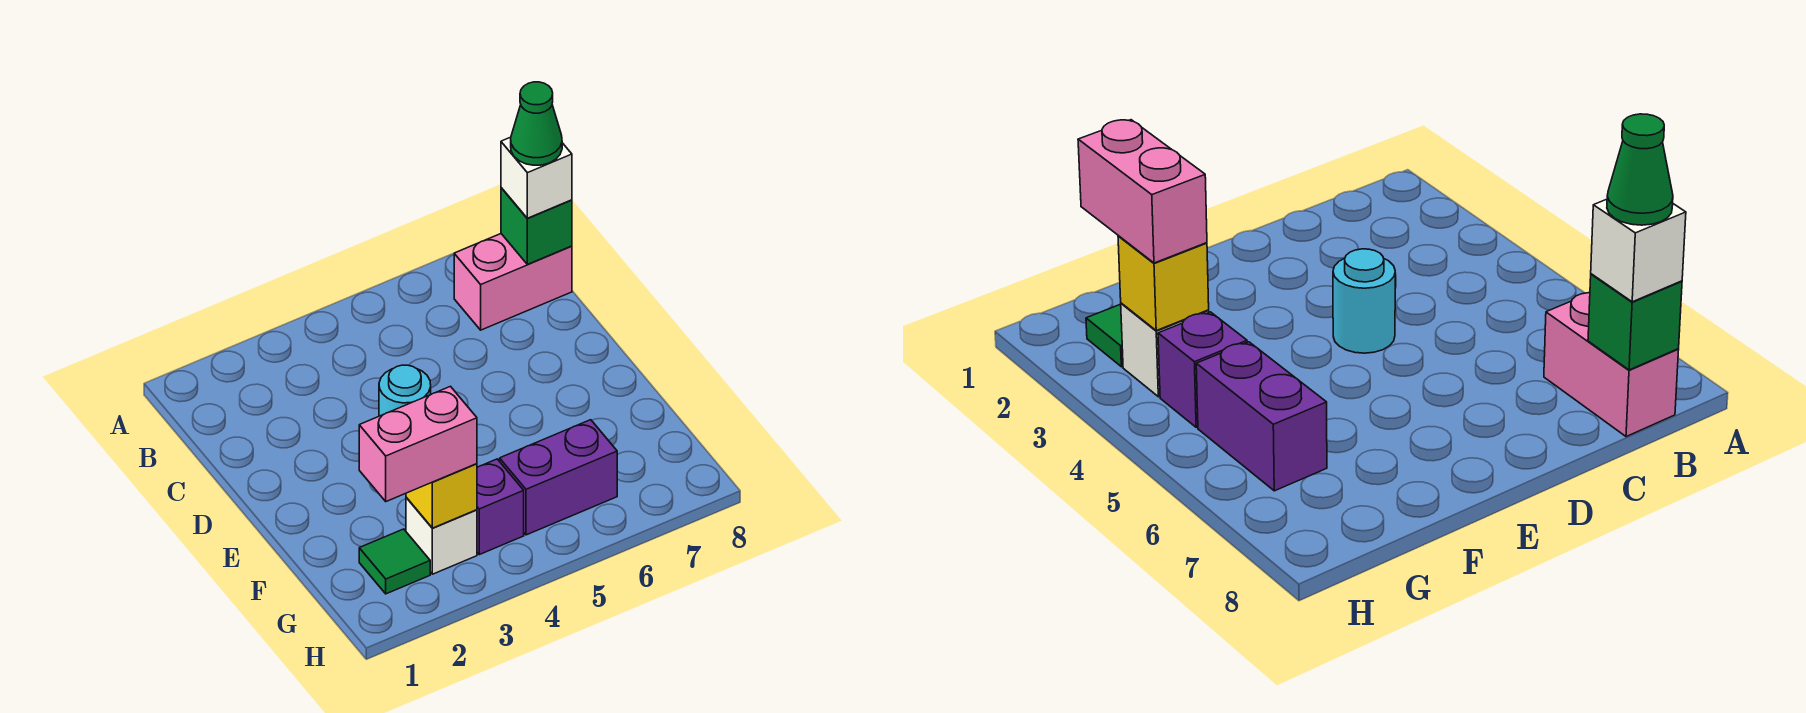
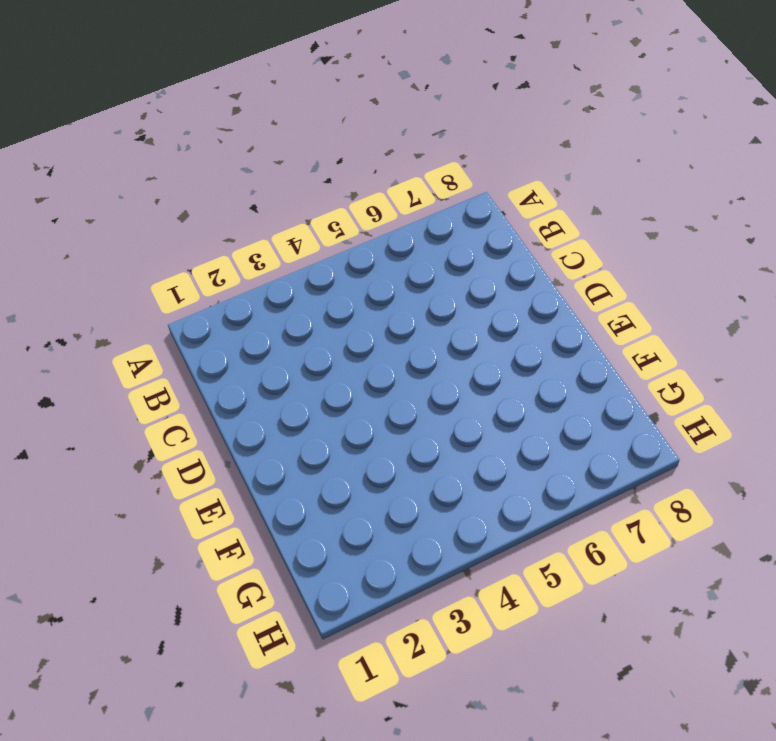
none -> pink 1x2 brick [454,234,572,330]
none -> cyan 1x1 round brick [379,365,431,416]

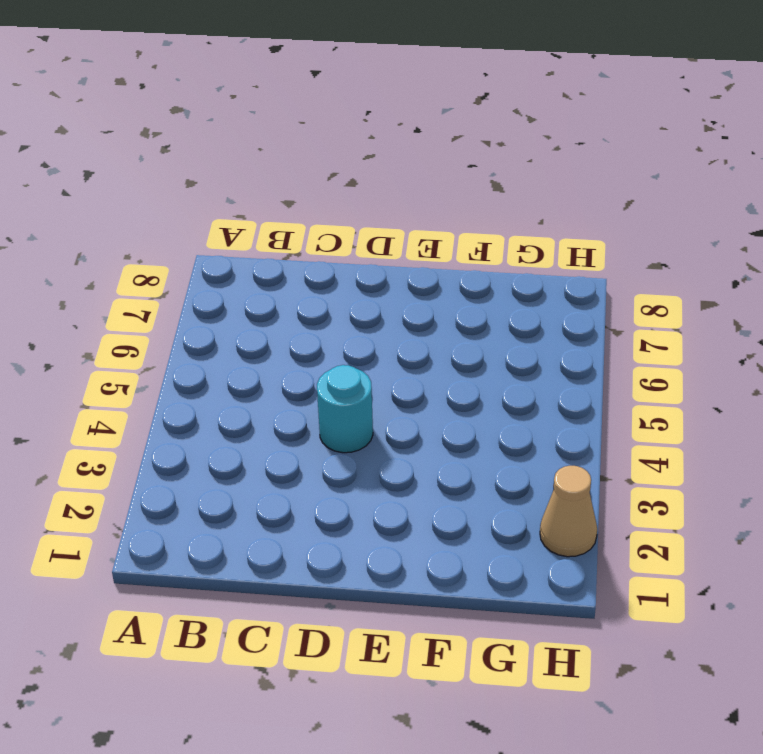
tan 1x1 cone [540,466,597,557] -> none
none -> pink 1x2 brick [454,234,572,330]
none -> green 1x1 tile [359,529,430,594]

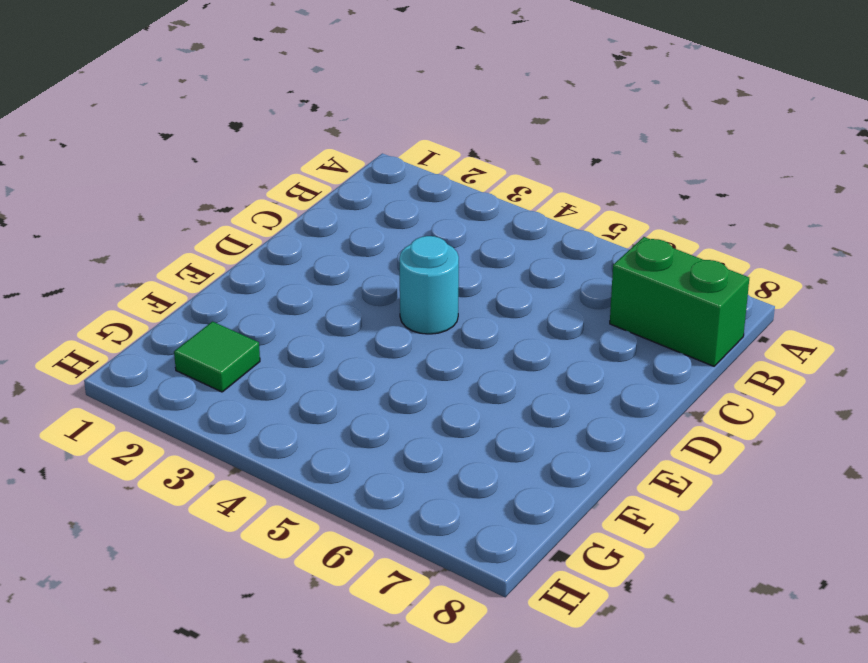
green 1x2 brick [610,237,749,366] -> pink 1x2 brick [454,234,572,330]
none -> white 1x1 brick [406,497,477,574]
none -> purple 1x1 brick [477,459,524,555]

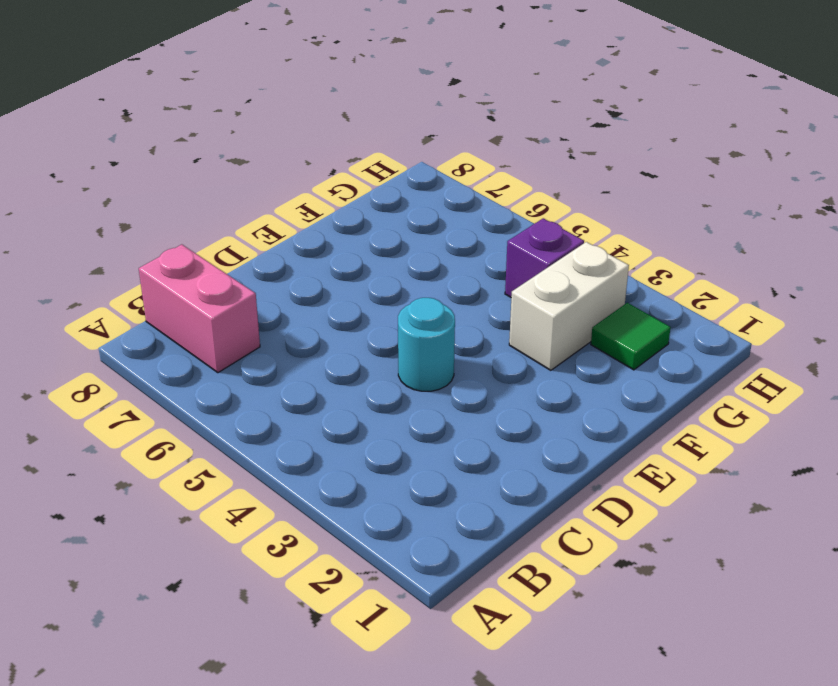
white 1x2 brick [509,242,629,370] -> white 1x1 brick [406,497,477,574]
none -> purple 1x2 brick [500,420,617,535]
none -> green 1x1 brick [501,188,572,264]

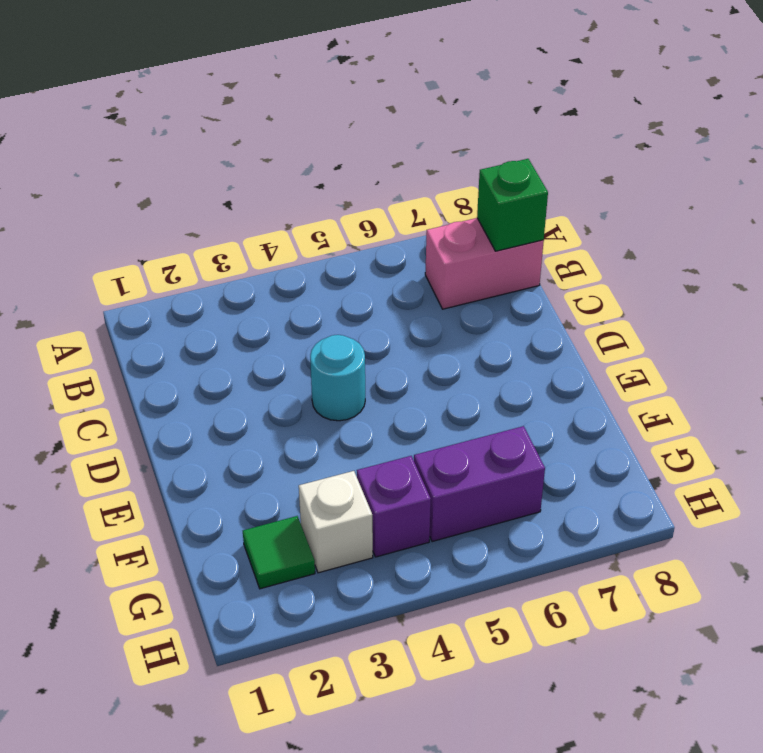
none -> yellow 1x1 brick [406,464,477,528]
none -> white 1x1 brick [501,137,572,218]

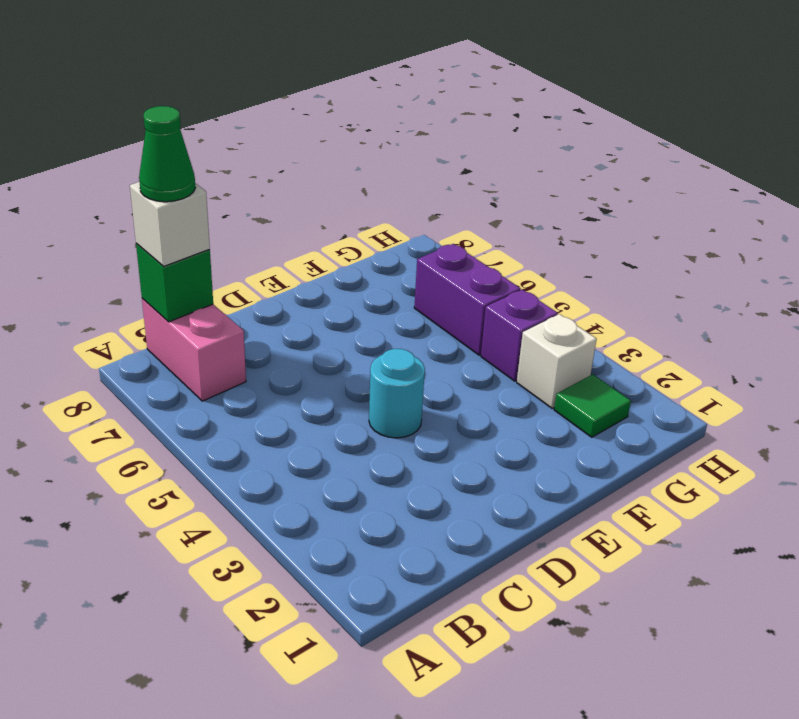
none -> yellow 1x1 brick [406,464,477,528]
none -> pink 1x2 brick [359,386,477,501]

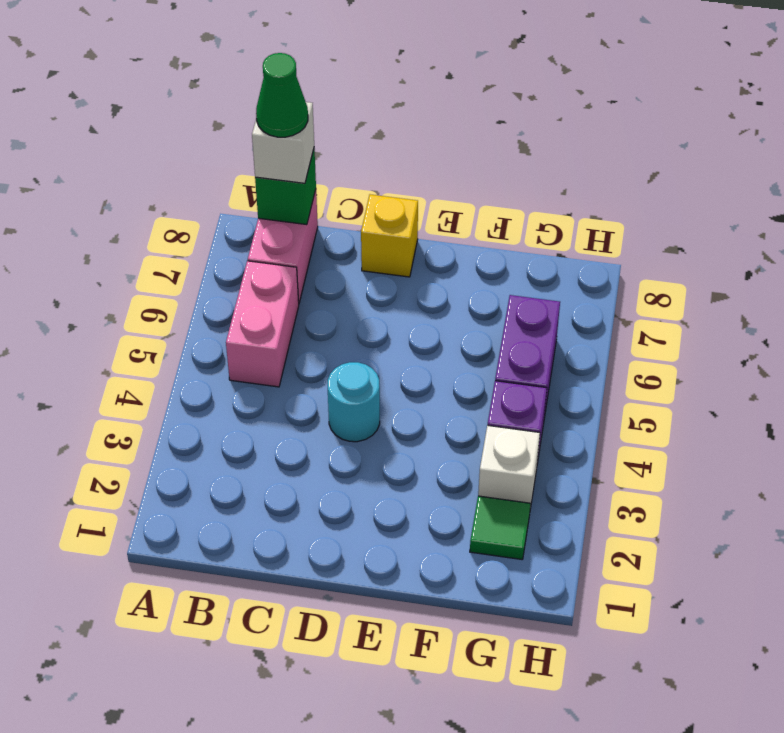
pink 1x2 brick [226,261,299,387] -> pink 1x2 brick moved to [359,386,477,501]
yellow 1x1 brick [361,195,418,277] -> yellow 1x1 brick moved to [406,464,477,528]

